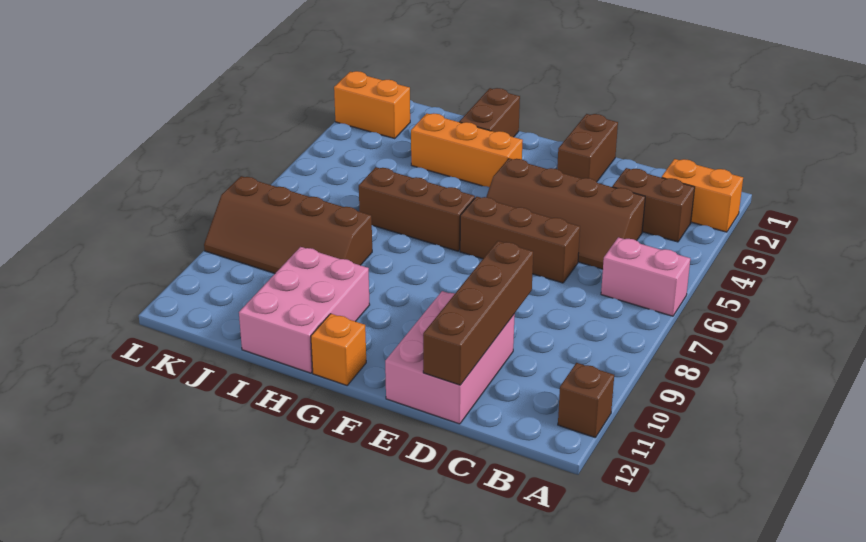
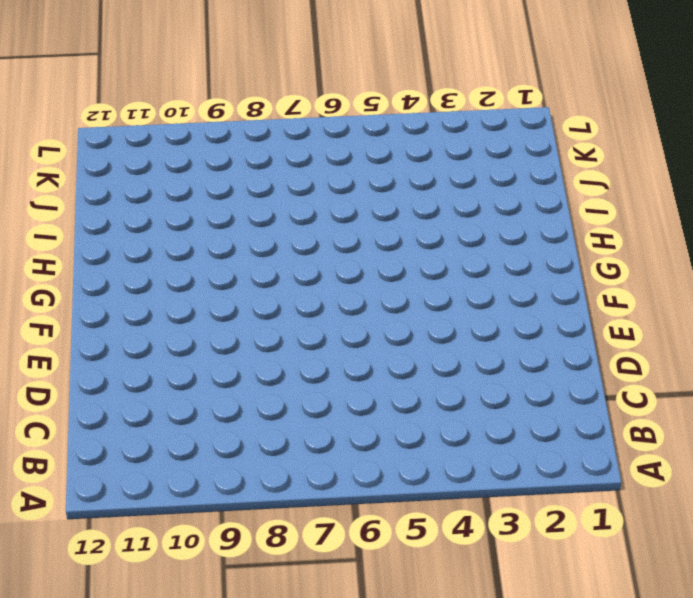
none -> orange 1x2 brick [662,159,743,232]
none -> pink 1x2 brick [601,237,690,316]
none -> brown 1x1 brick [558,363,614,438]

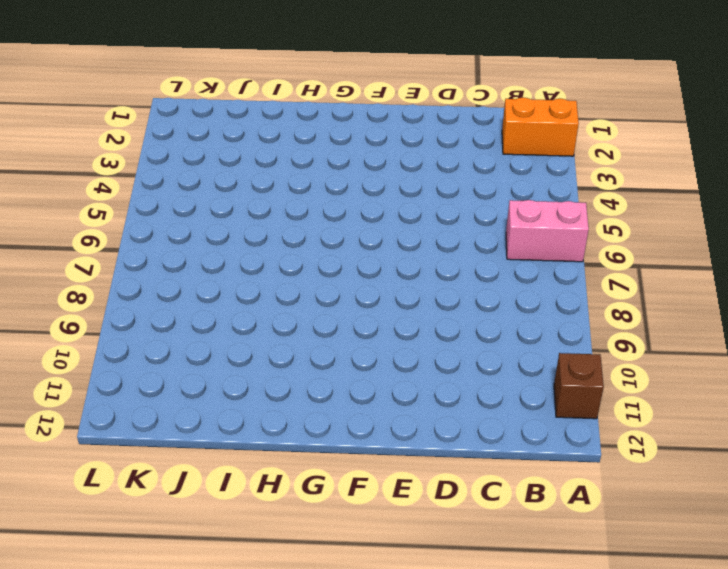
none -> brown 1x2 brick [612,168,695,242]
none -> brown 2x4 slope [486,158,645,269]
none -> brown 1x3 brick [460,196,580,283]

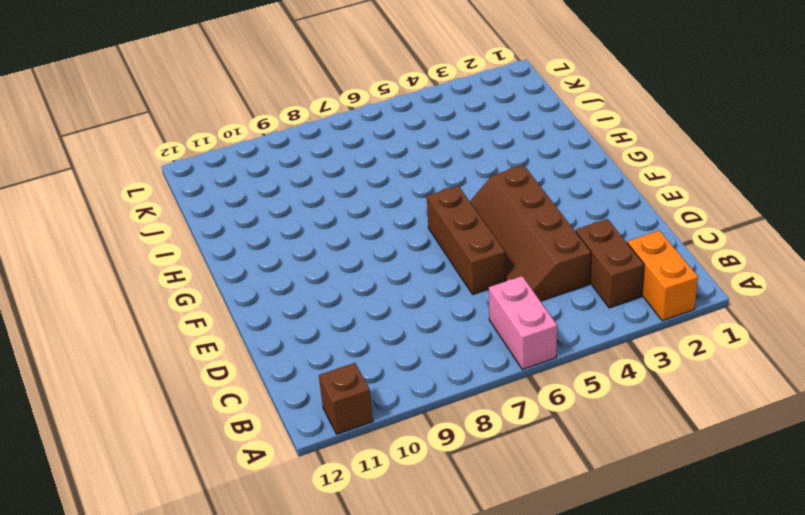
none -> pink 2x3 brick [385,291,515,424]
none -> brown 1x2 brick [557,114,618,182]
none -> orange 1x3 brick [411,113,523,187]

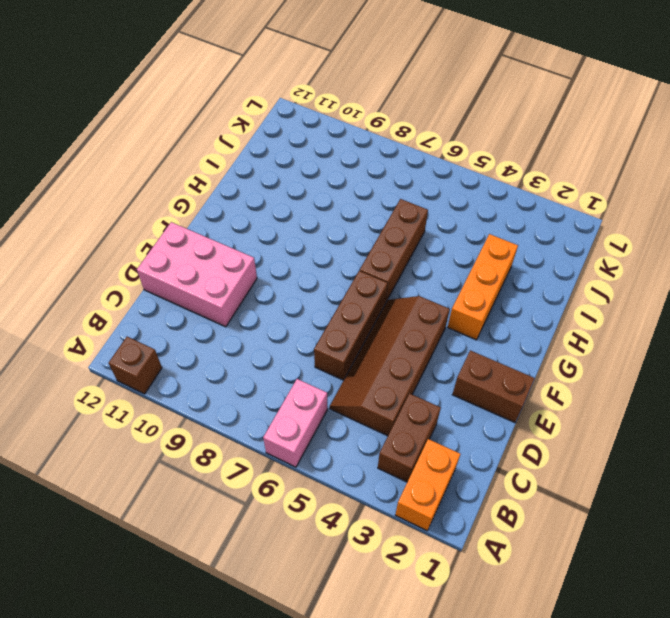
none -> orange 1x1 brick [311,314,366,385]
none -> brown 1x2 brick [459,88,520,137]
none -> pink 2x3 brick [239,247,370,373]

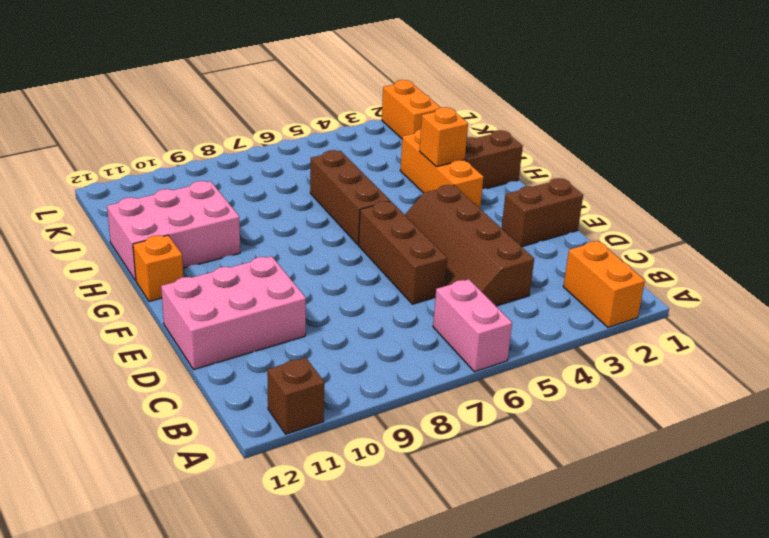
orange 1x1 brick [420,107,468,167] -> none
none -> brown 1x2 brick [612,168,695,242]
none -> brown 2x4 slope [204,176,372,273]
none -> brown 1x4 brick [423,241,533,385]

